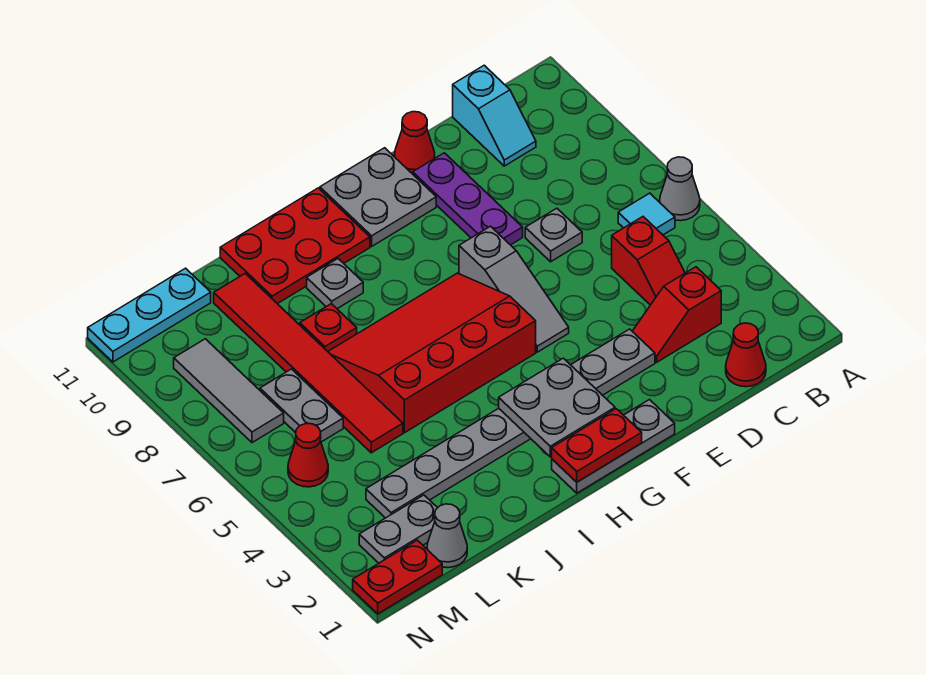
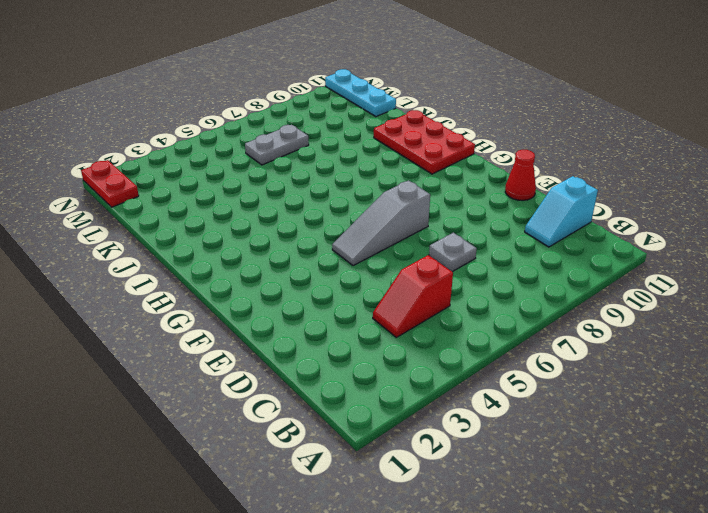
none -> grey 1x1 cone [660,157,700,221]
none -> cyan 1x1 tile [618,193,675,235]
none -> red 1x1 cone [726,323,766,387]

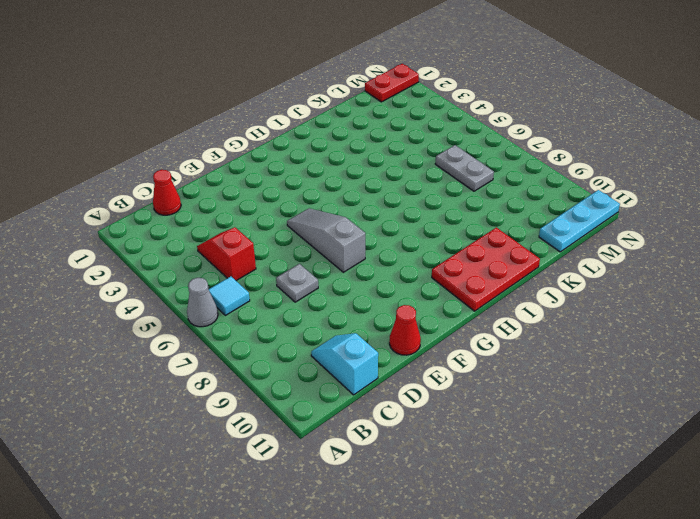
none -> red 1x2 slope [632,267,721,362]
none -> grey 1x8 plate [366,329,655,518]
none -> purple 1x3 plate [413,153,523,245]

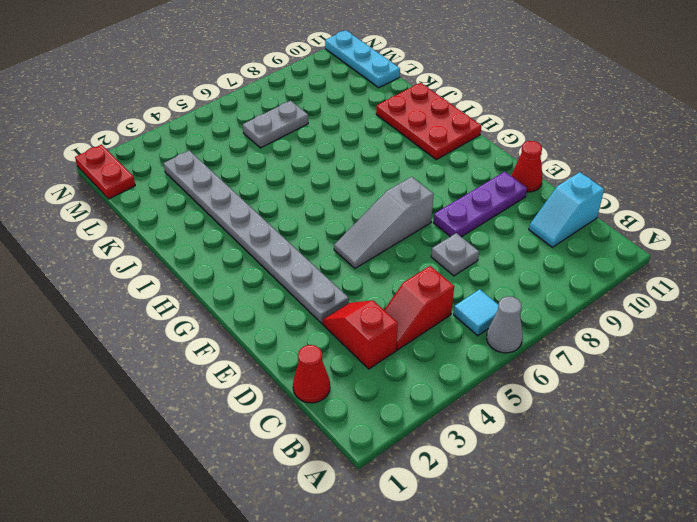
none -> grey 1x3 plate [552,400,675,493]
none -> grey 2x2 plate [320,148,436,246]
none -> red 3x4 slope [328,273,536,433]

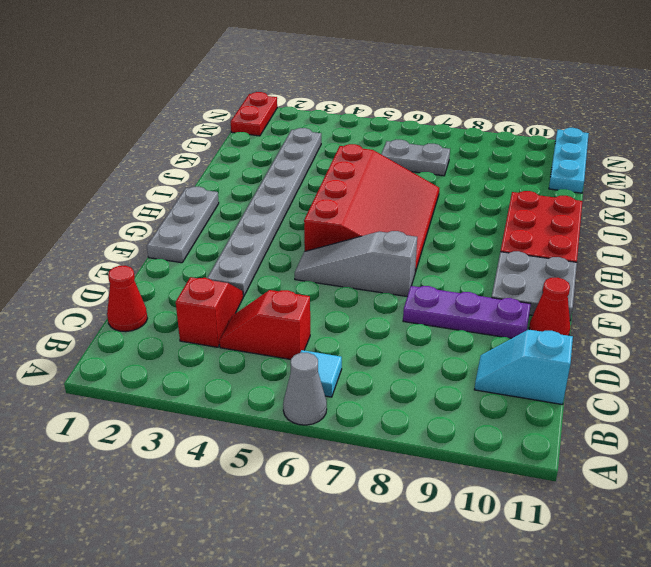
none -> grey 1x1 plate [525,208,582,262]
none -> grey 1x1 plate [307,259,363,309]
none -> red 1x1 plate [300,304,357,351]

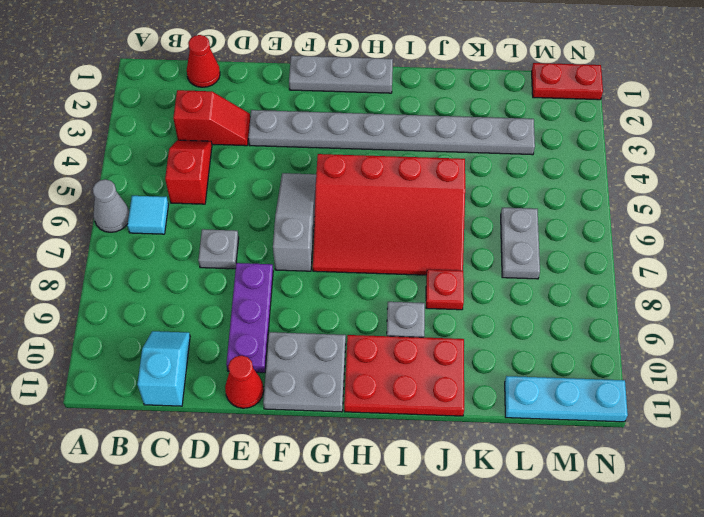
none -> red 1x6 tile [214,274,403,453]
none -> grey 1x1 cone [427,504,467,568]
none -> grey 1x2 plate [359,495,437,563]

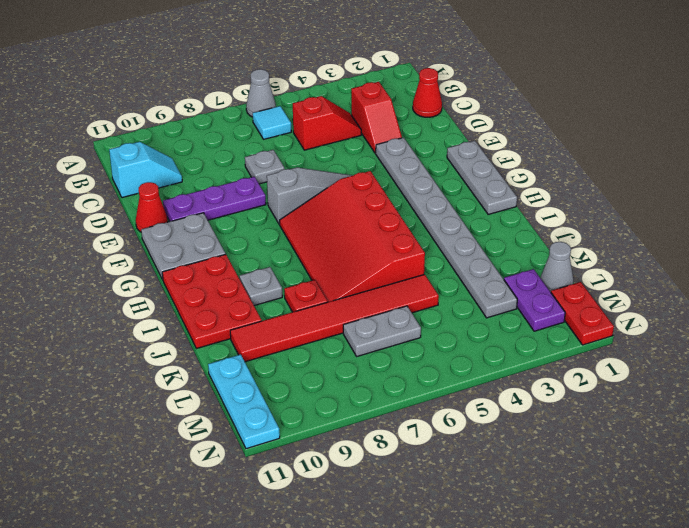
purple 1x2 plate [504,269,565,331] -> grey 1x2 plate [359,495,437,563]
none -> red 1x1 cone [288,423,328,487]
none -> grey 1x3 tile [174,339,284,443]
none -> red 1x2 plate [552,409,642,482]

